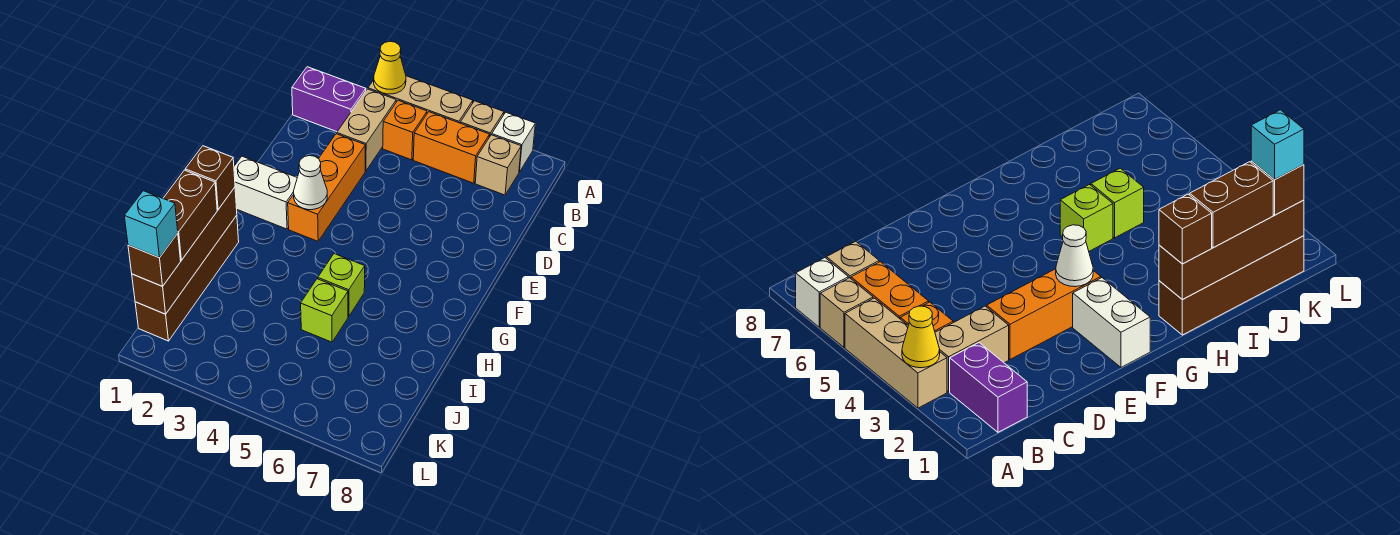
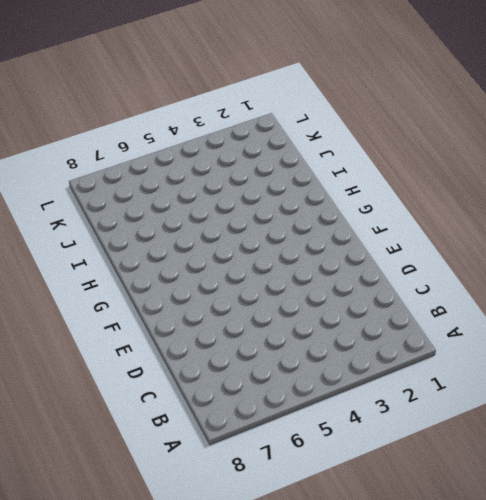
none -> tan 1x3 brick [368,76,473,123]
none -> tan 1x1 brick [460,101,504,137]
none -> white 1x1 brick [492,112,535,172]

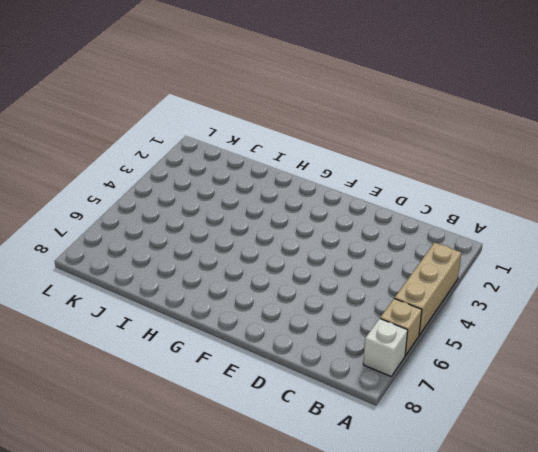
none -> purple 1x2 brick [292,67,366,132]
none -> tan 1x2 brick [337,89,396,171]
none -> orange 1x1 brick [383,100,427,160]

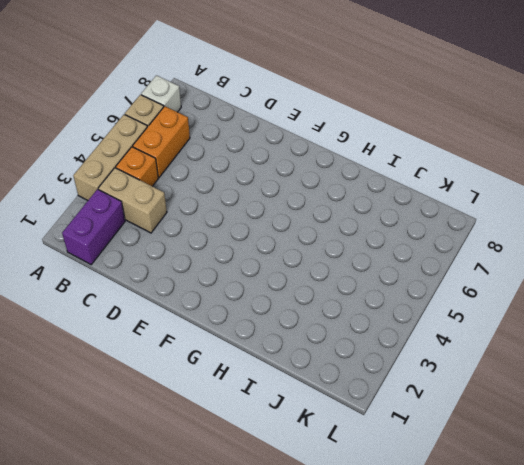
none -> tan 1x1 brick [475,135,521,195]
none -> orange 1x3 brick [288,134,365,241]
none -> white 1x2 brick [234,156,297,229]

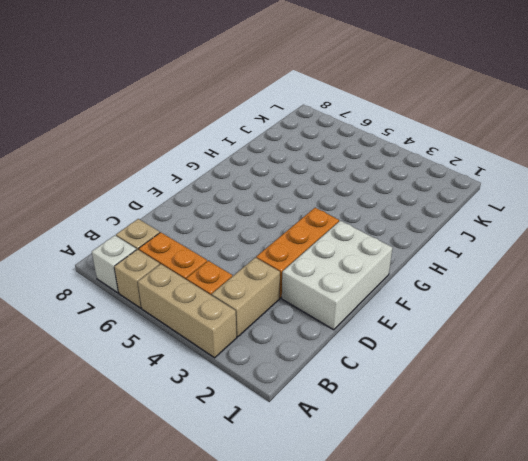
white 2x3 brick [282,221,393,330] -> white 1x2 brick [234,156,297,229]
none -> purple 1x2 brick [292,67,366,132]
none -> brown 1x4 brick [135,215,239,341]
none -> lime 1x1 brick [318,254,365,317]

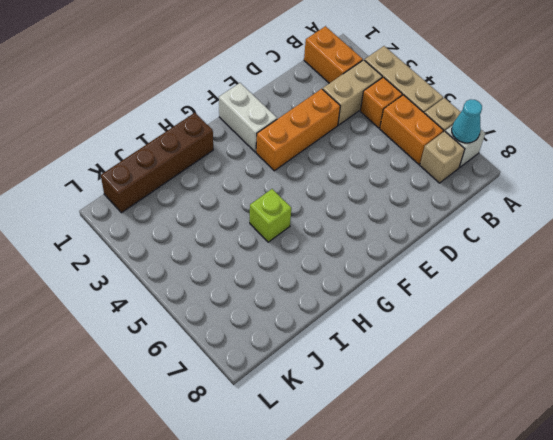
cyan 1x1 cone [452,99,482,143] -> none
orange 1x2 brick [304,26,363,83] -> purple 1x2 brick [292,67,366,132]
none -> lime 1x1 brick [301,279,348,342]
none -> yellow 1x1 cone [374,41,406,94]
none -> white 1x1 cone [294,156,327,210]

